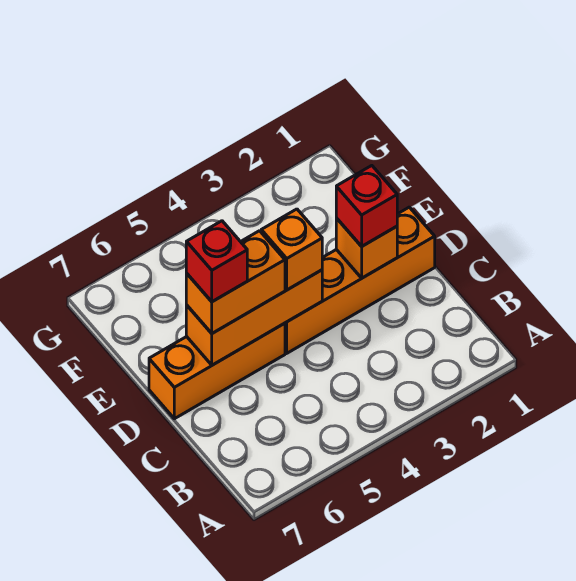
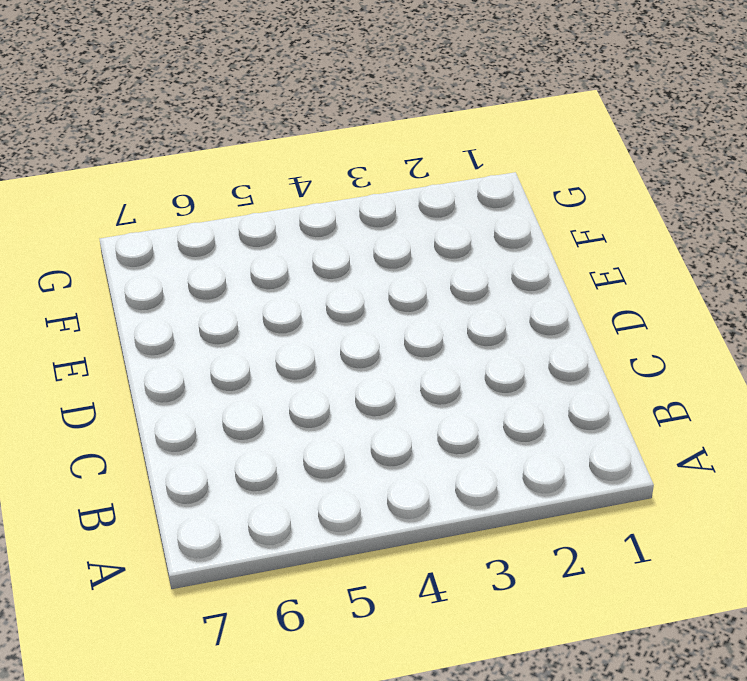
none -> orange 1x4 brick [285,207,435,353]
none -> orange 1x3 brick [149,323,285,419]

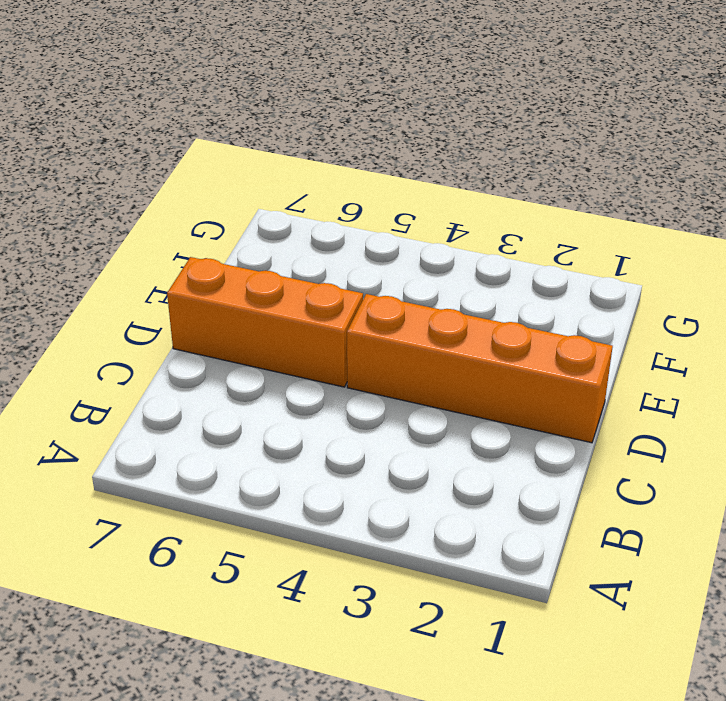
none -> orange 1x1 brick [336,218,397,278]
none -> orange 1x3 brick [186,270,322,365]

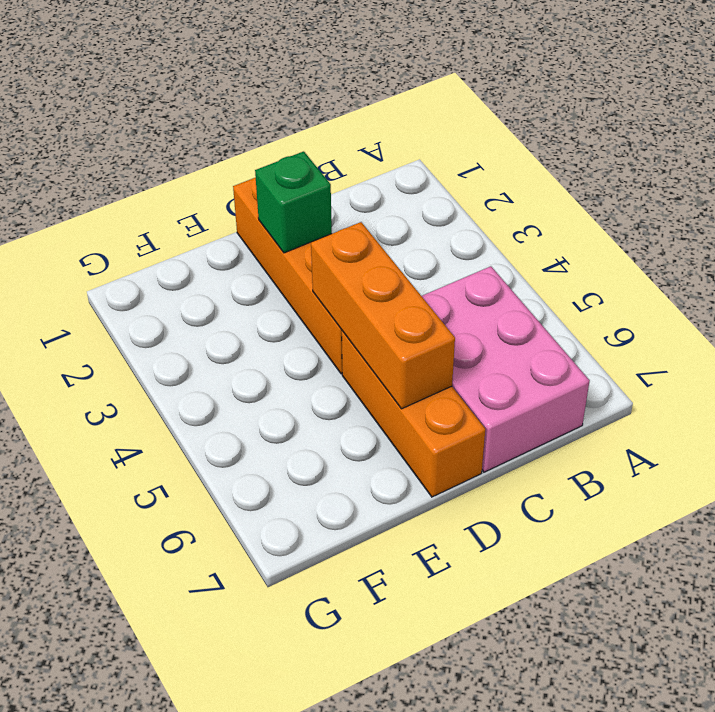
pink 2x3 brick [422,266,590,472] -> none
green 1x1 brick [255,151,332,253] -> orange 1x1 brick [336,218,397,278]
none -> red 1x1 brick [336,166,397,246]
none -> orange 1x1 brick [261,209,322,290]

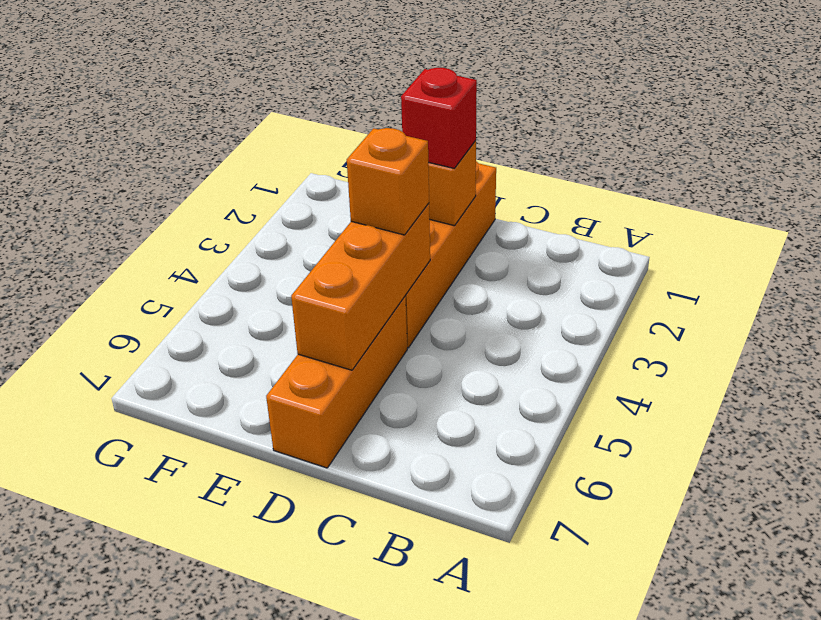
none -> orange 1x2 brick [186,231,285,333]
none -> red 1x1 brick [186,221,247,302]

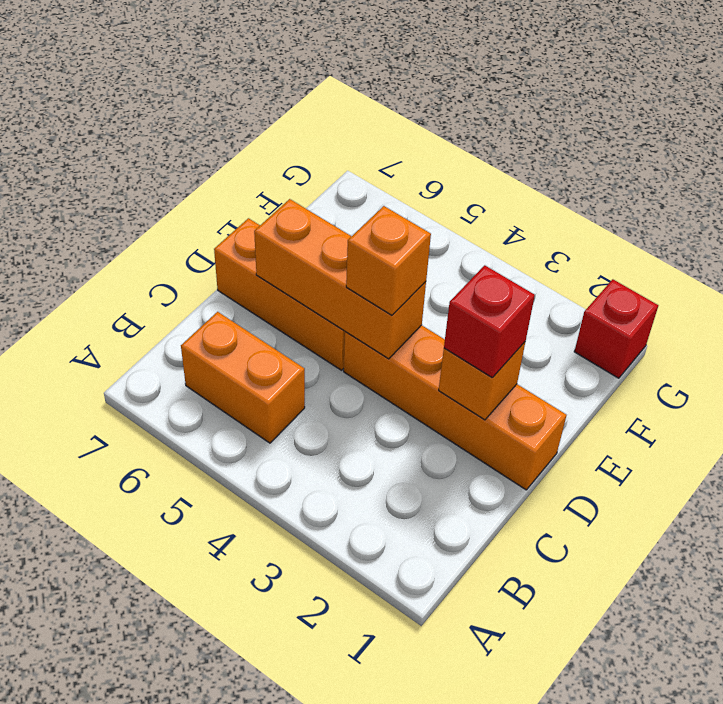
orange 1x2 brick [181,312,305,443] -> orange 1x2 brick moved to [186,231,285,333]
red 1x1 brick [574,279,658,378] -> red 1x1 brick moved to [186,221,247,302]

